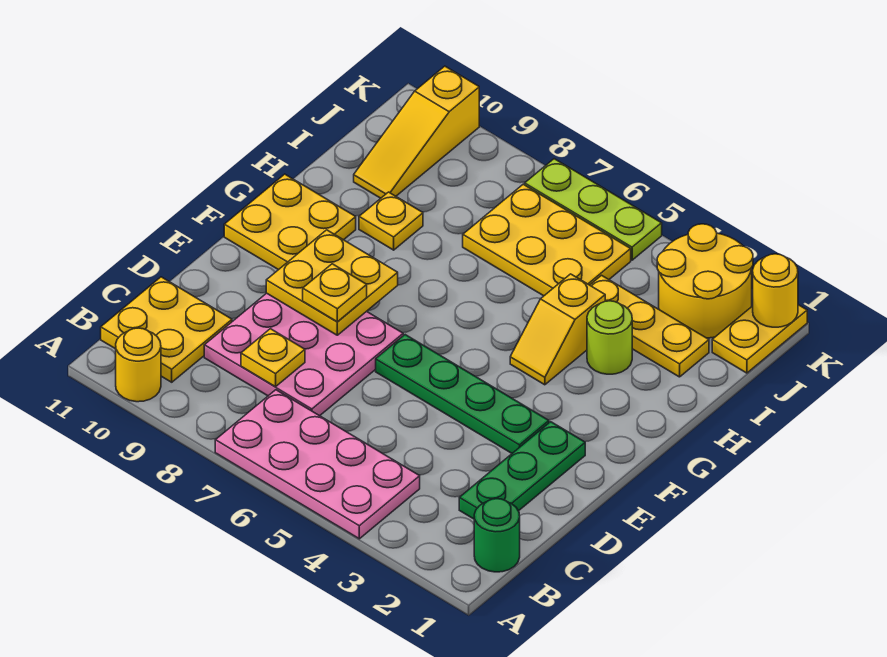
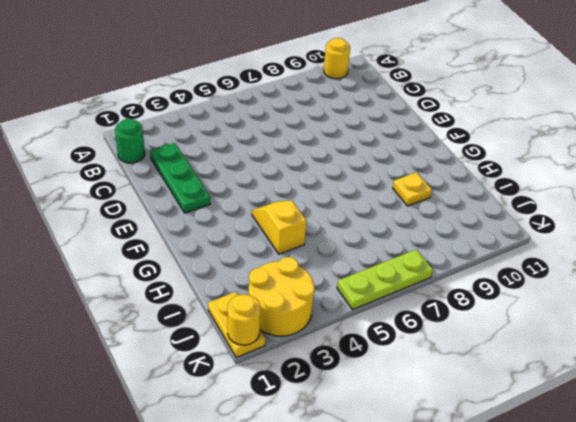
none -> pink 2x4 plate [215,390,420,539]
none -> yellow 2x2 plate [101,277,232,382]
none -> pink 3x3 plate [204,293,403,416]

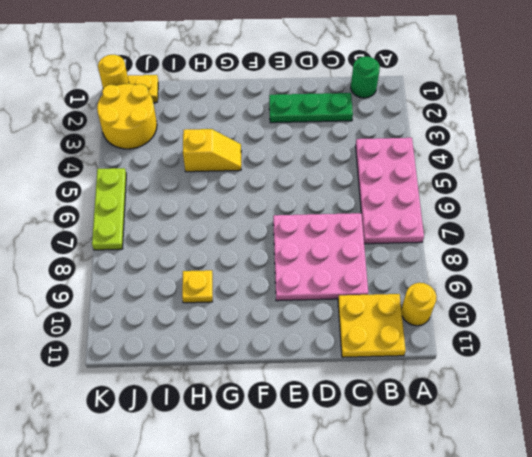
none -> green 1x4 plate [376,335,549,453]
none -> yellow 2x2 plate [224,174,356,270]
none -> lime 1x1 round brick [587,301,632,374]

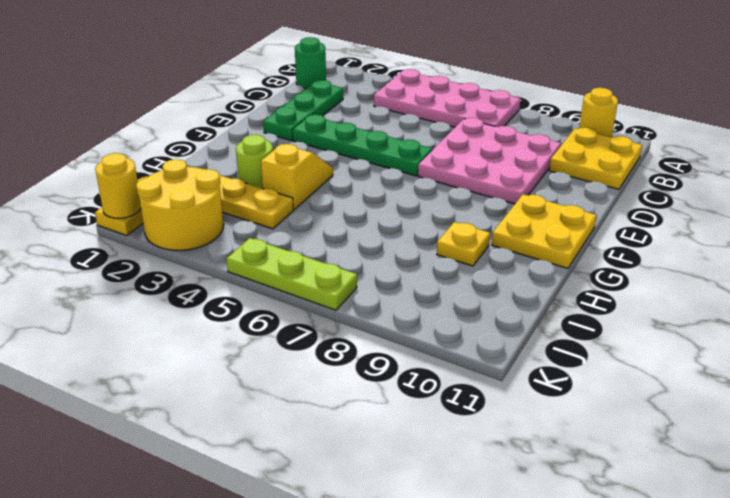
none -> yellow 2x3 plate [463,184,631,296]
none -> yellow 1x3 slope [354,66,479,198]
none -> yellow 1x1 plate [241,329,305,387]

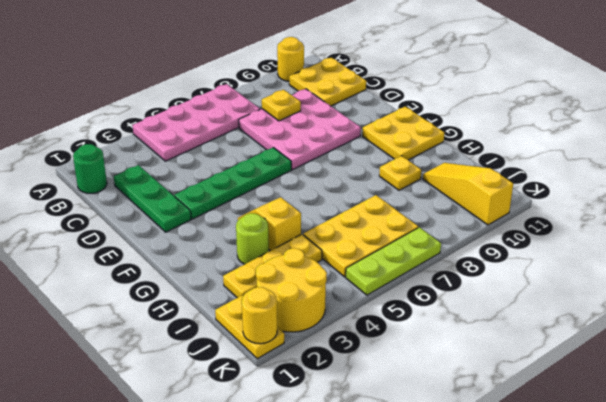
none -> yellow 2x2 plate [266,230,398,335]
none -> yellow 1x1 plate [303,264,367,322]

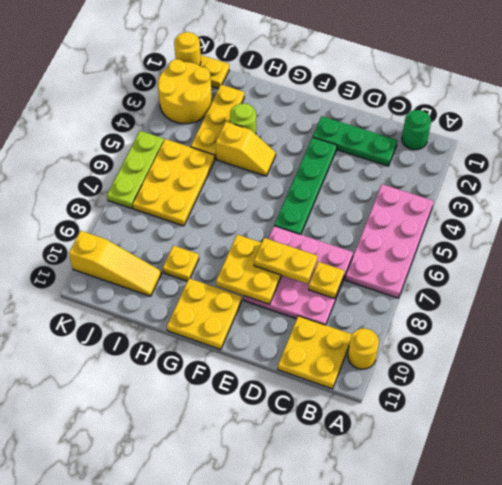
yellow 1x2 plate [254,238,317,284] -> yellow 1x1 plate [303,264,367,322]

